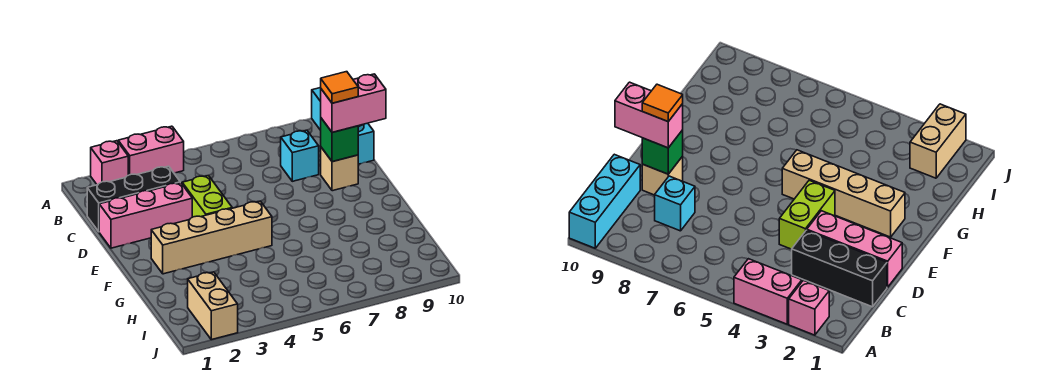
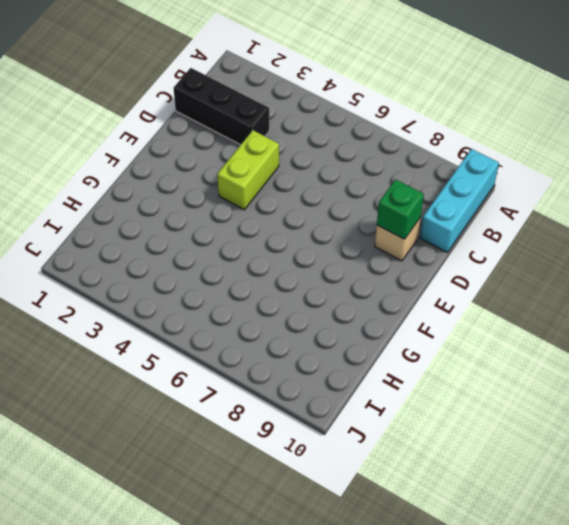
none -> pink 1x1 brick [91,141,128,185]
none -> pink 1x2 brick [118,126,184,175]
none -> cyan 1x1 brick [281,130,319,181]

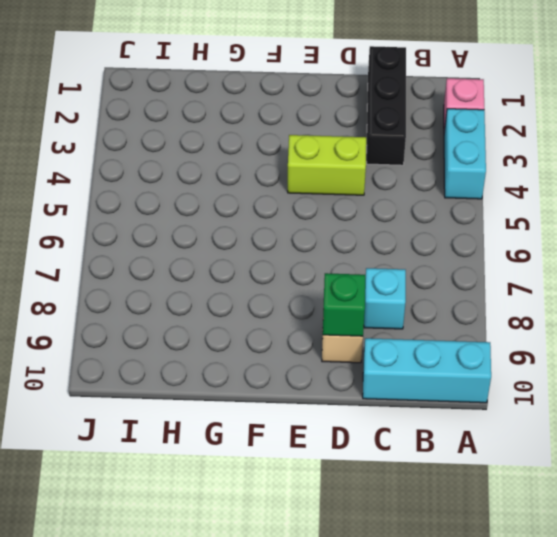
cyan 1x2 brick [444,109,486,199] -> pink 1x2 brick [118,126,184,175]
none -> pink 1x3 brick [99,183,192,248]
none -> tan 1x4 brick [151,201,272,274]
none -> tan 1x2 brick [188,272,238,340]

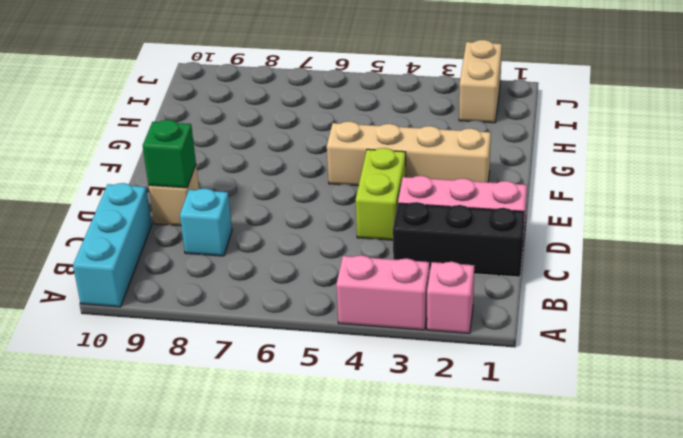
none -> pink 1x2 brick [321,74,386,132]
none -> orange 1x1 tile [321,72,358,103]

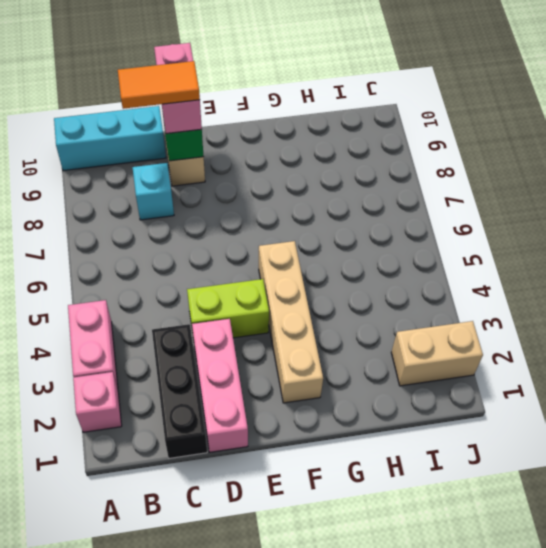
orange 1x2 tile [118,61,200,109] -> orange 1x1 tile [321,72,358,103]

